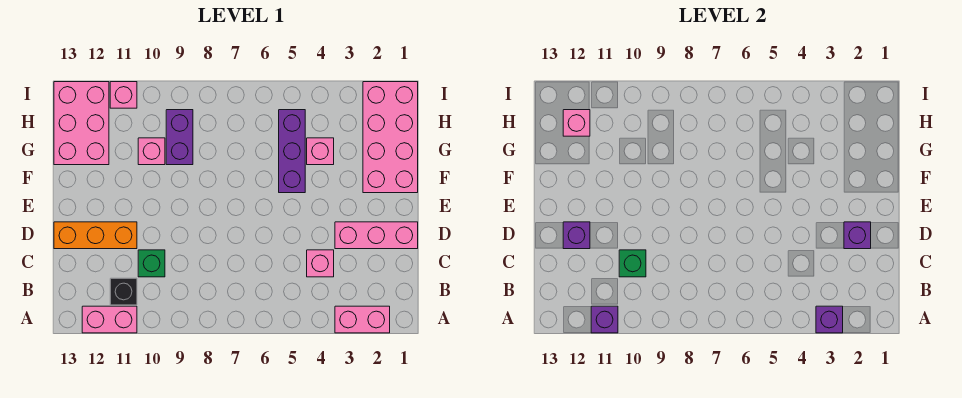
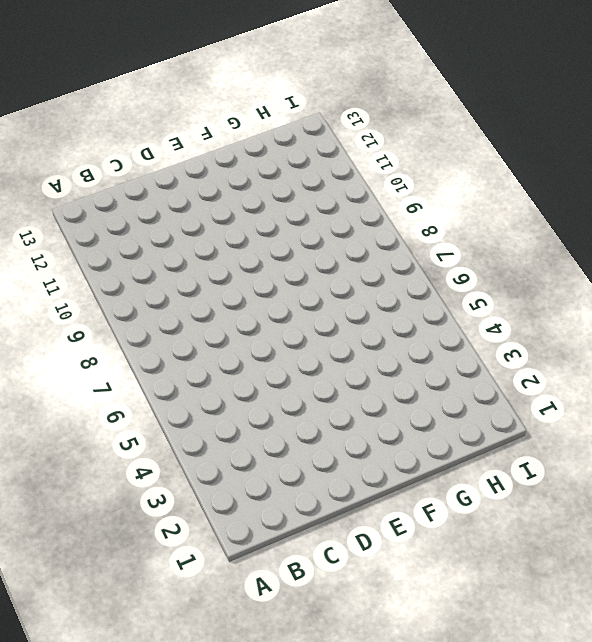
none -> pink 1x2 brick [335,306,390,333]
none -> pink 1x2 brick [82,306,137,333]
none -> black 1x1 brick [110,278,137,305]

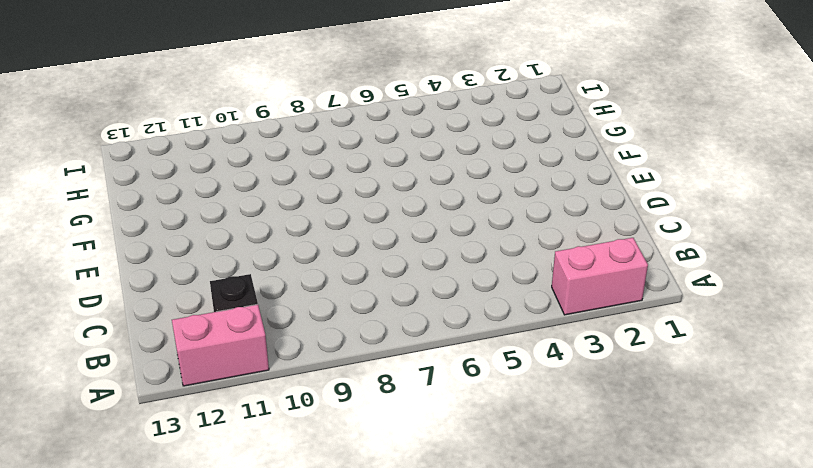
none -> pink 1x1 brick [307,250,334,277]
none -> green 1x1 brick [138,250,165,277]
none -> pink 1x3 brick [335,222,418,249]

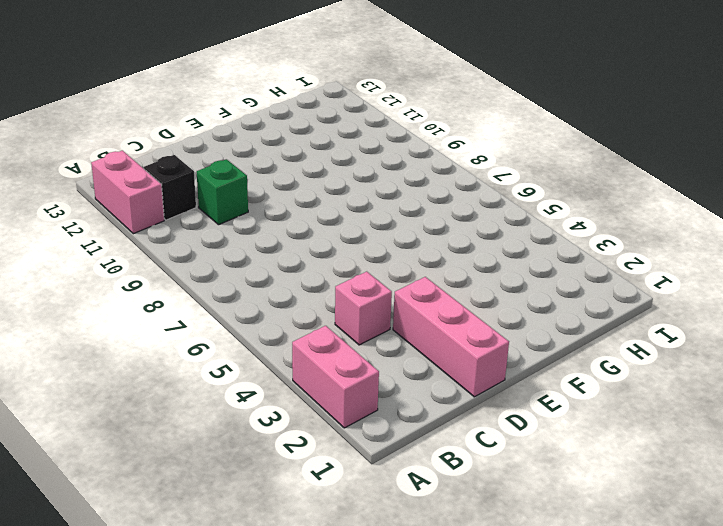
none -> orange 1x3 brick [54,222,137,249]
none -> pink 2x4 brick [363,82,418,193]
none -> purple 1x3 brick [279,110,305,193]

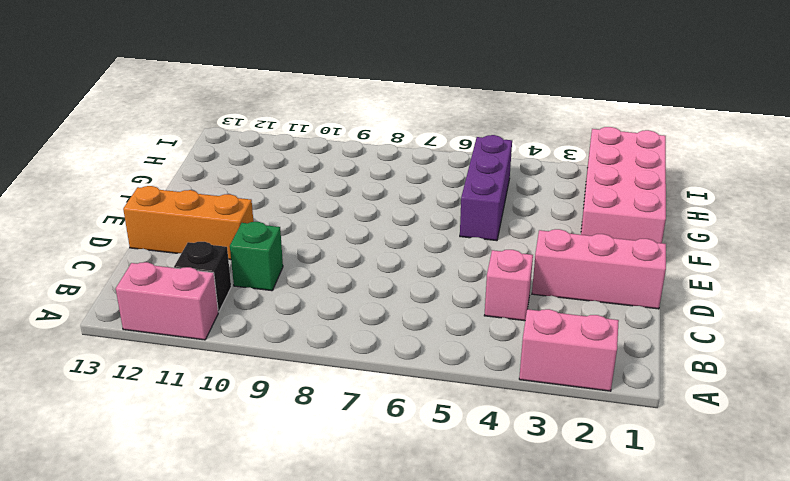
none -> pink 1x1 brick [307,138,334,165]
none -> purple 1x2 brick [166,110,193,165]
none -> pink 1x1 brick [138,138,165,165]

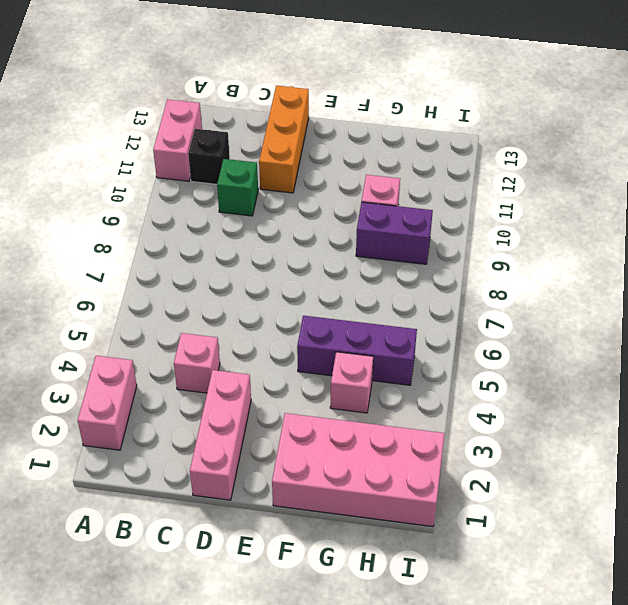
none -> pink 2x3 brick [54,82,109,165]
none -> pink 1x1 brick [110,82,137,108]
none -> purple 1x1 brick [816,306,843,333]

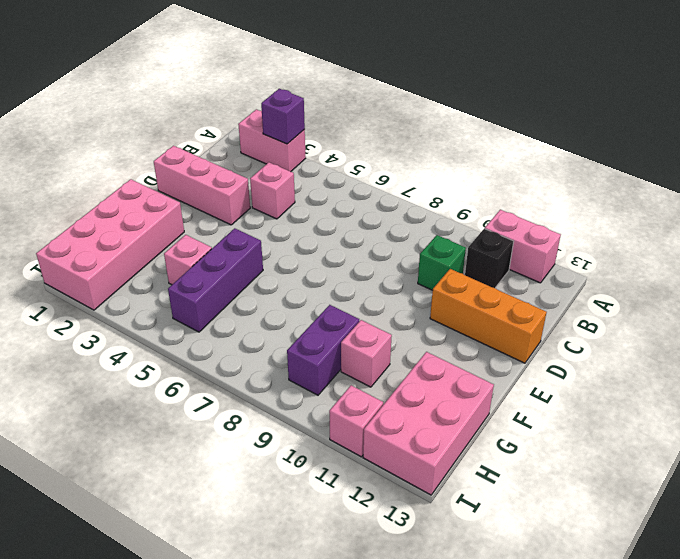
none -> purple 1x1 brick [591,306,618,333]
none -> green 1x1 brick [619,250,646,277]
none -> purple 1x1 brick [844,222,871,249]

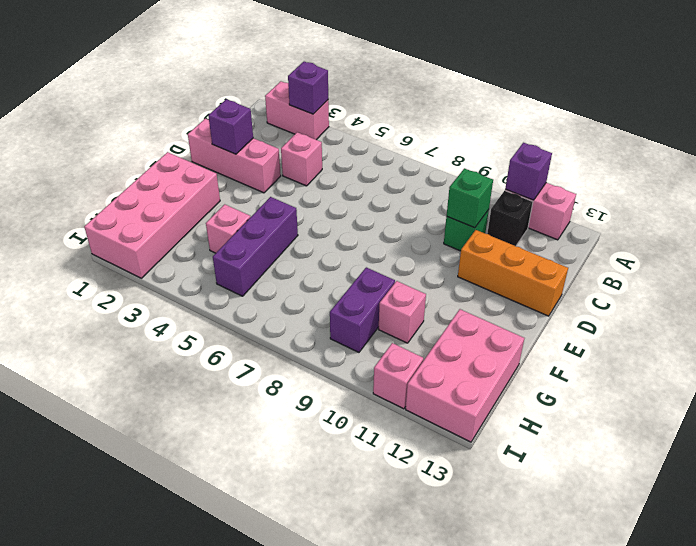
none -> purple 1x1 brick [563,222,590,249]
none -> pink 1x1 brick [563,110,590,136]

